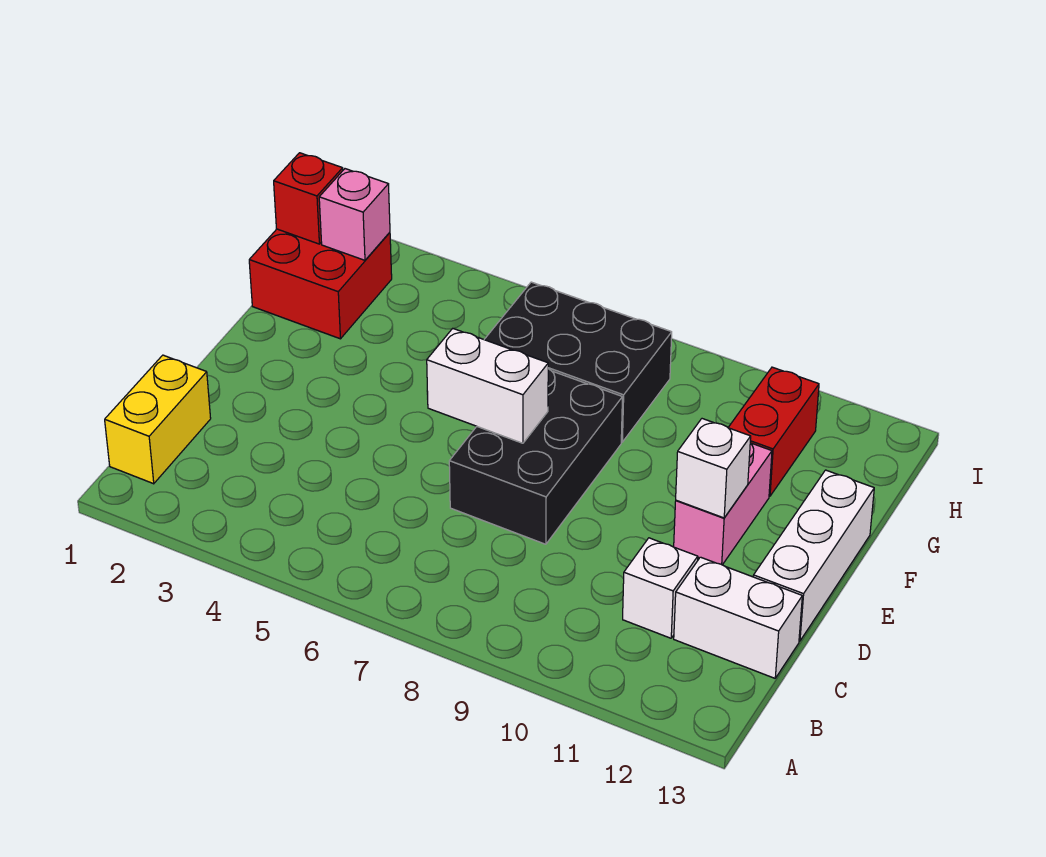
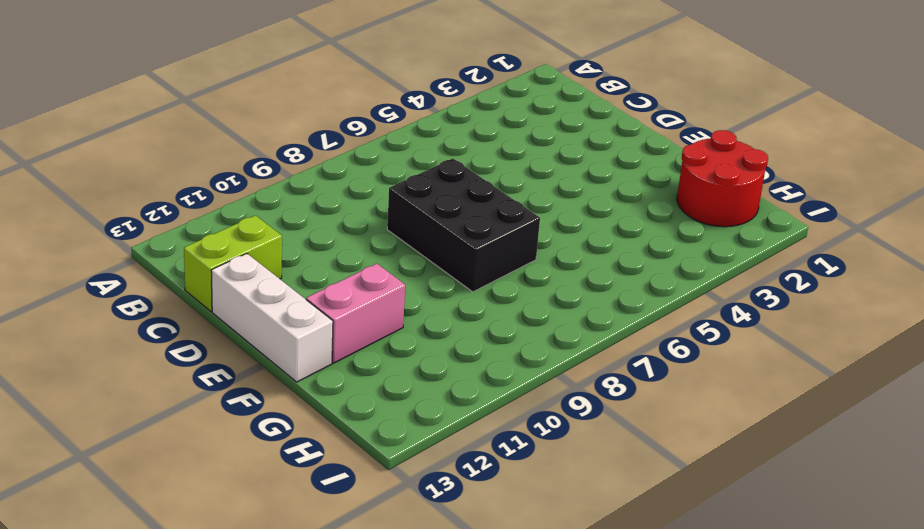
lime 1x2 brick [184,215,282,312] -> white 1x2 brick [674,557,802,678]
pink 1x2 brick [306,264,405,363] -> pink 1x2 brick turned to [674,443,772,565]
red 2x2 round brick [677,130,768,227] -> red 2x2 brick [249,229,392,339]
none -> yellow 1x2 brick [105,355,211,484]
none -> white 1x1 brick [623,538,698,638]
none -> black 2x3 brick [484,282,672,442]

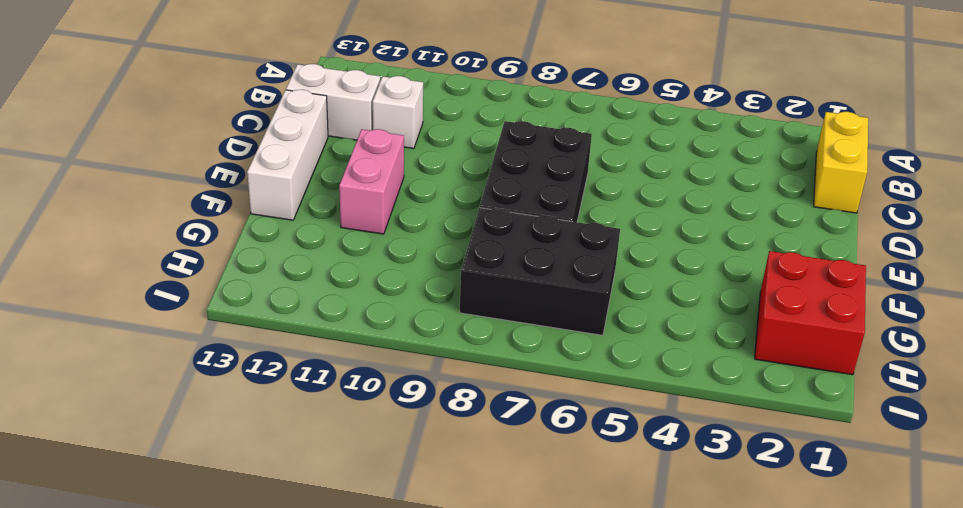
none -> red 1x2 brick [728,367,819,496]
none -> white 1x2 brick [427,328,548,443]
none -> white 1x1 brick [676,419,751,518]

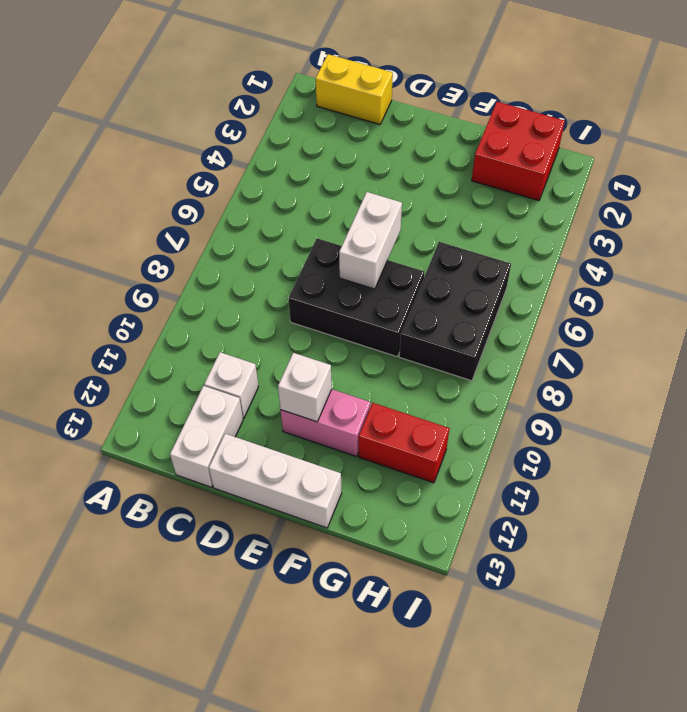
none -> red 1x1 brick [274,153,343,244]
none -> pink 1x1 brick [319,169,390,260]

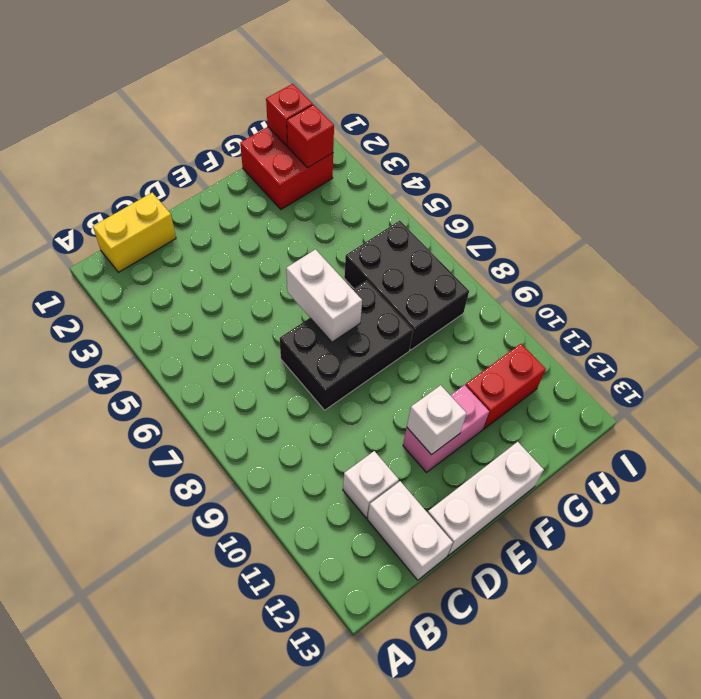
red 1x1 brick [287,105,334,168] -> pink 1x1 brick [319,169,390,260]

